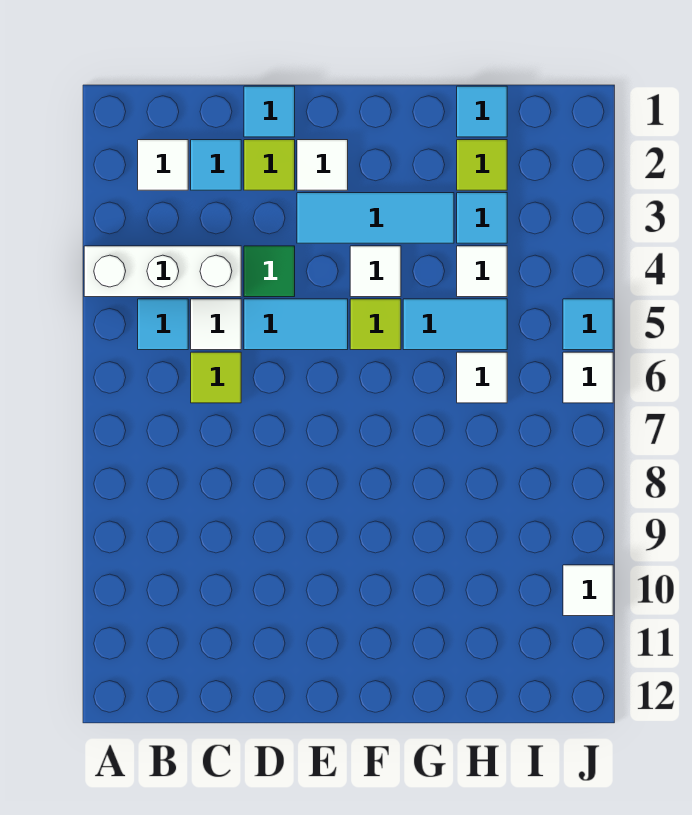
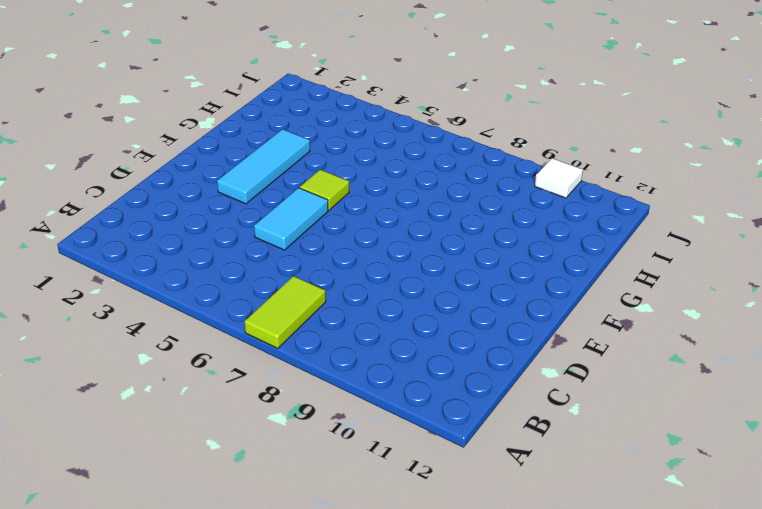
lime 1x2 tile [244,276,326,348] -> none
none -> white 1x3 brick [84,246,241,297]
none -> white 1x1 tile [138,140,188,190]
none -> cyan 1x1 tile [138,299,188,350]

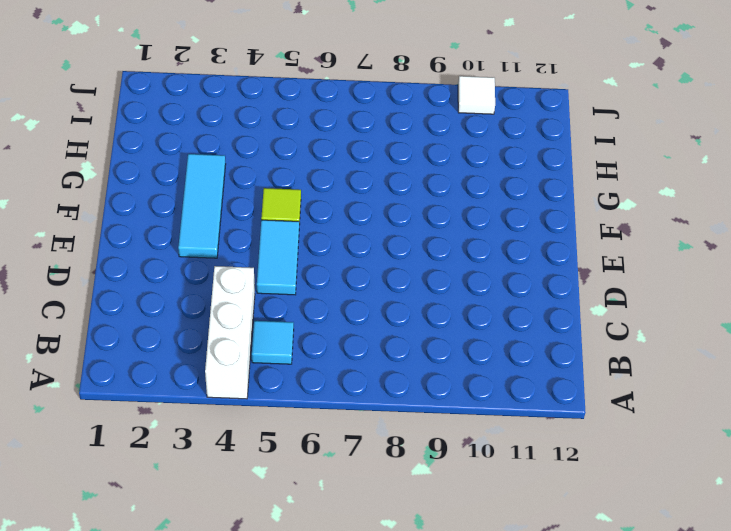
none -> white 1x1 tile [138,140,188,190]
none -> cyan 1x1 tile [191,140,241,190]
none -> white 1x1 tile [191,299,241,350]

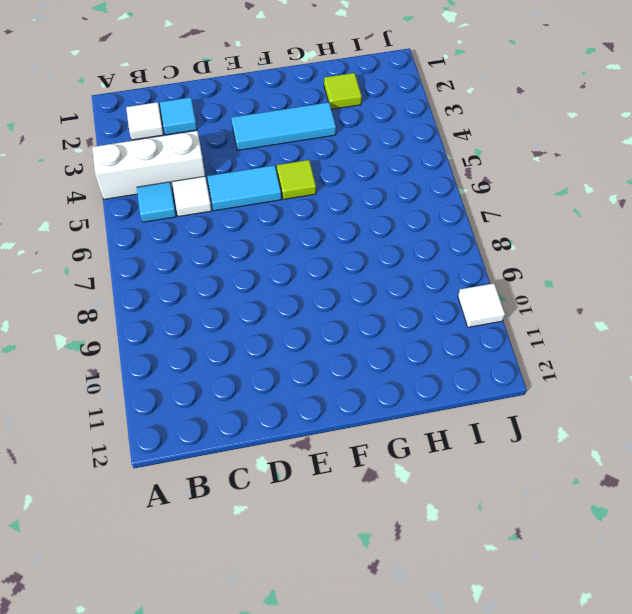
none -> lime 1x1 tile [191,352,241,403]
none -> cyan 1x1 tile [244,86,295,137]
none -> lime 1x1 tile [244,140,295,190]

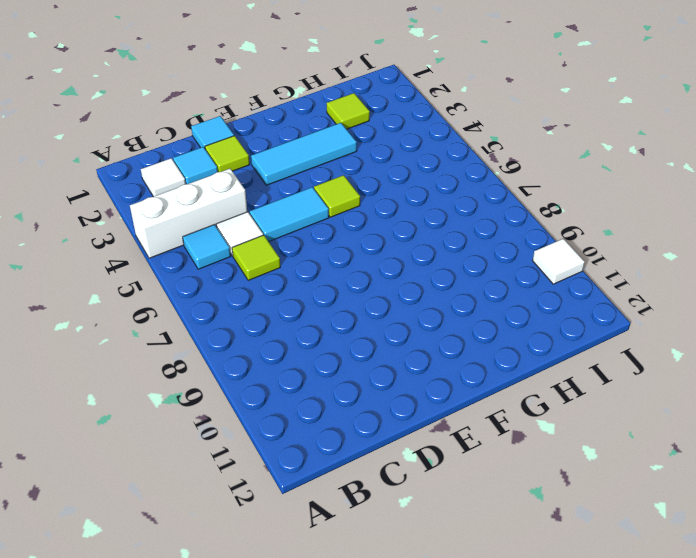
none -> green 1x1 tile [244,246,295,297]
none -> white 1x1 tile [297,140,348,190]
none -> white 1x1 tile [350,246,401,297]

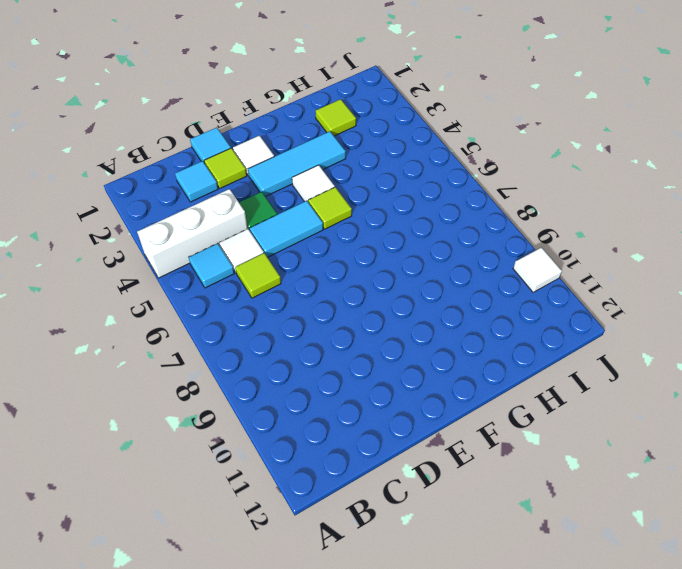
none -> white 1x1 tile [138,140,188,190]
none -> cyan 1x2 tile [403,299,507,350]
none -> cyan 1x1 tile [457,86,507,137]

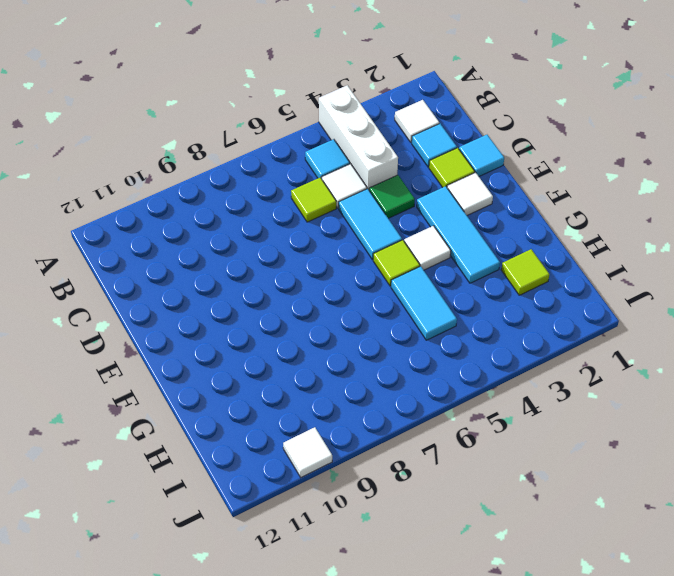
none -> cyan 1x1 tile [457,86,507,137]
none -> cyan 1x1 tile [457,193,507,243]
none -> white 1x1 tile [457,246,507,297]

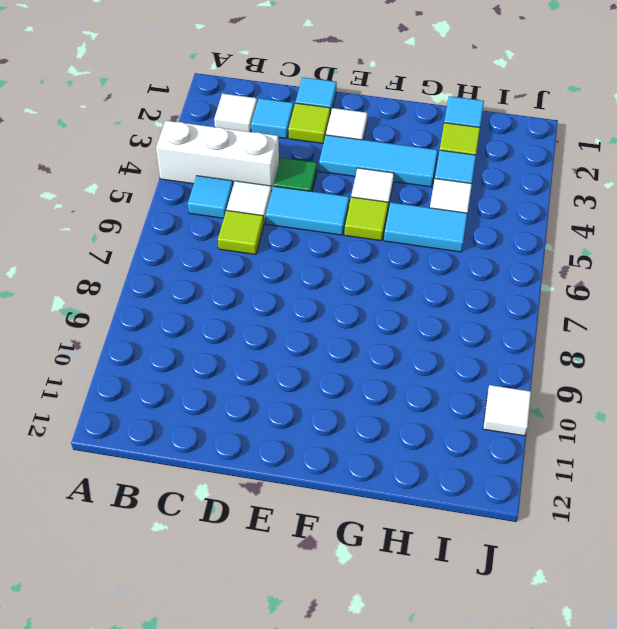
none -> white 1x1 tile [457,352,507,403]
none -> cyan 1x1 tile [563,299,613,350]
none -> white 1x1 tile [563,352,613,403]

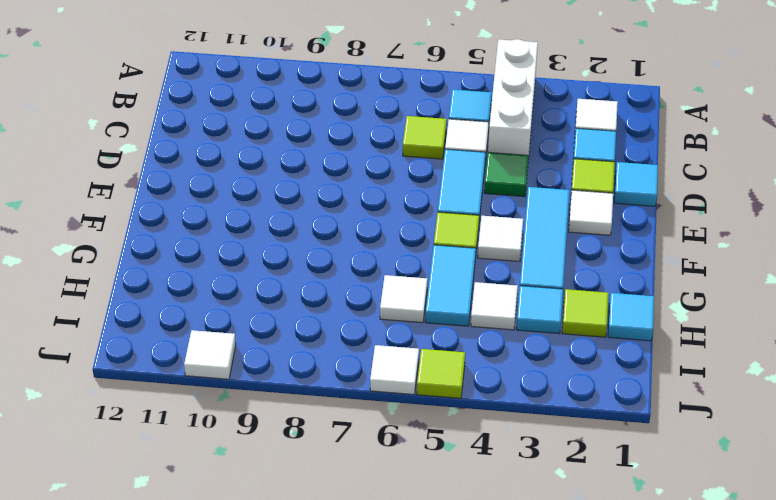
lime 1x1 tile [417,349,465,398] -> cyan 1x1 tile [563,299,613,350]

